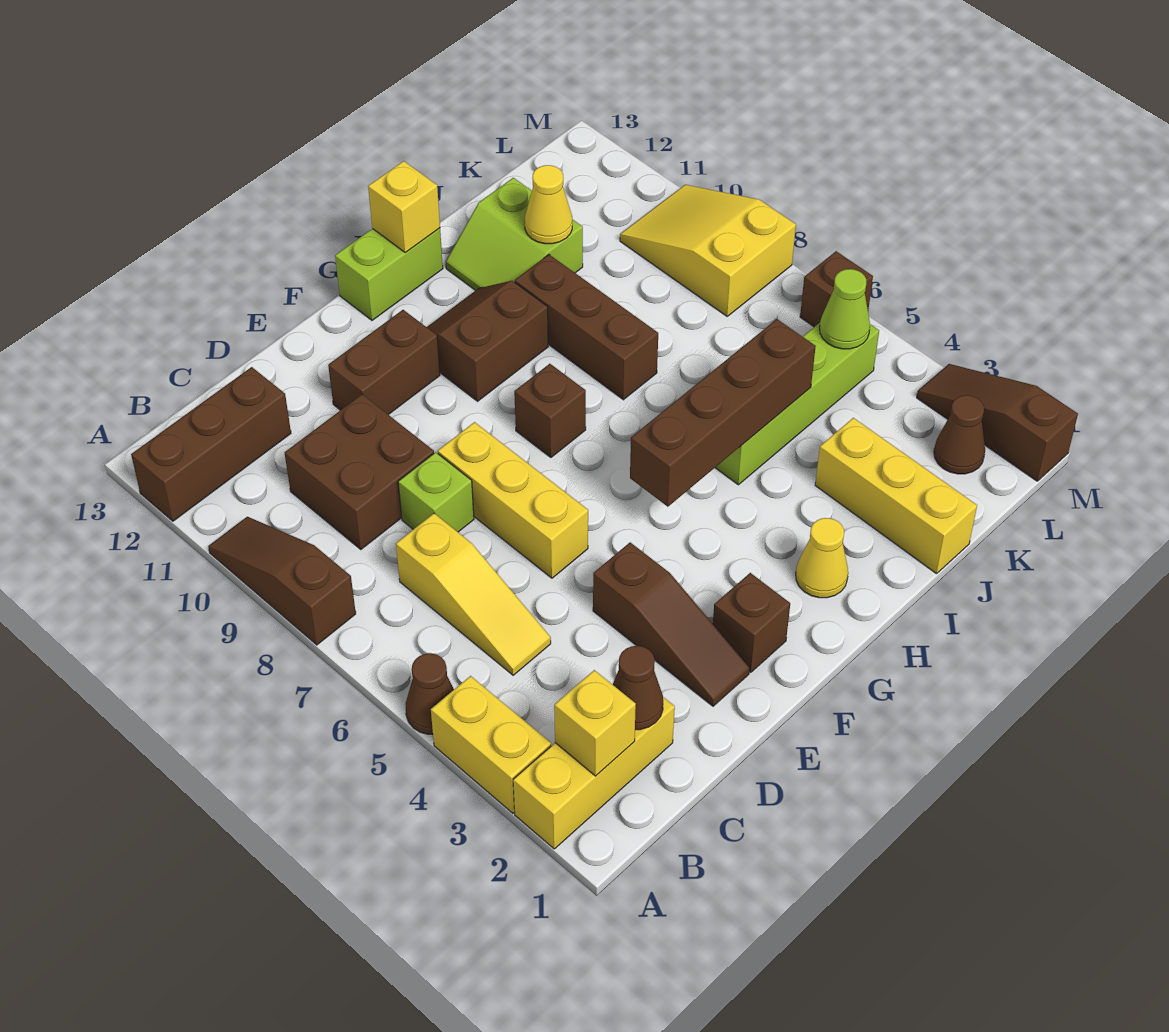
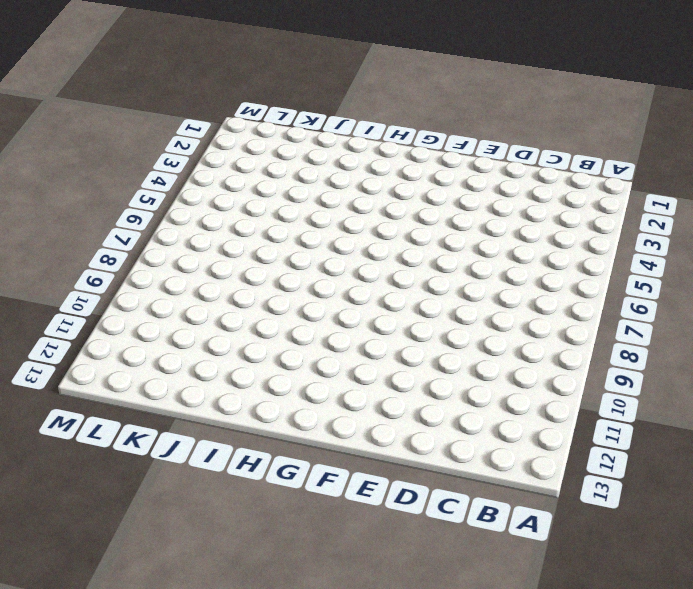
none -> yellow 1x3 brick [513,697,675,849]
none -> yellow 1x2 brick [431,676,551,813]
none -> brown 1x1 cone [406,653,454,734]
none -> brown 1x3 slope [208,517,356,645]

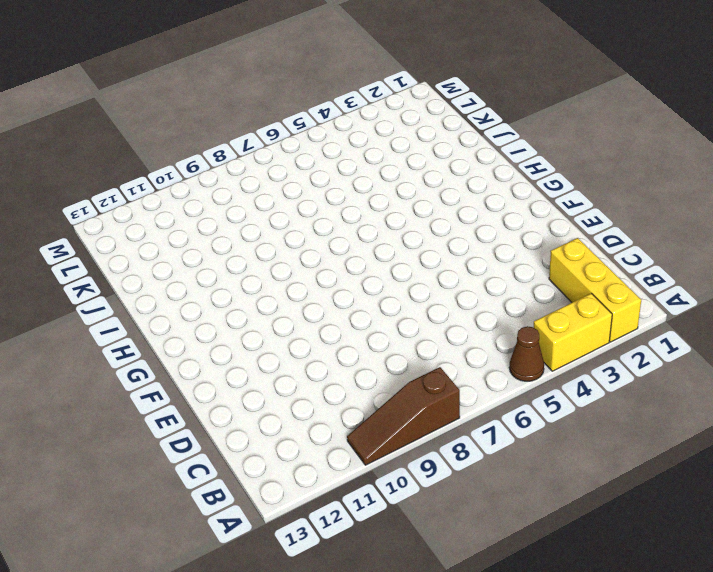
none -> brown 1x3 brick [131,367,291,521]
none -> yellow 1x3 slope [396,513,551,675]
none -> brown 2x2 brick [285,394,434,549]
none -> lime 1x1 brick [398,452,474,532]

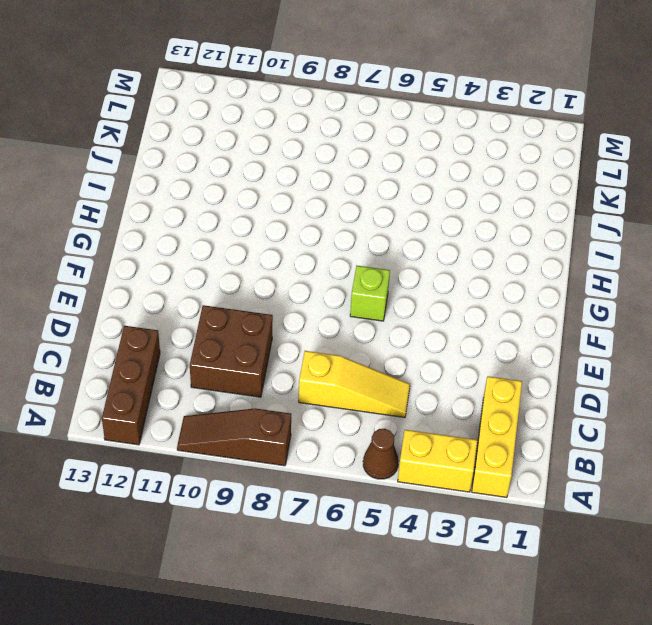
lime 1x1 brick [350,266,390,321] -> lime 1x1 brick moved to [398,452,474,532]
none -> brown 1x3 slope [593,542,750,706]
none -> yellow 1x3 brick [438,422,588,578]
none -> brown 1x2 brick [328,310,440,415]
none -> brown 1x1 brick [713,573,790,672]

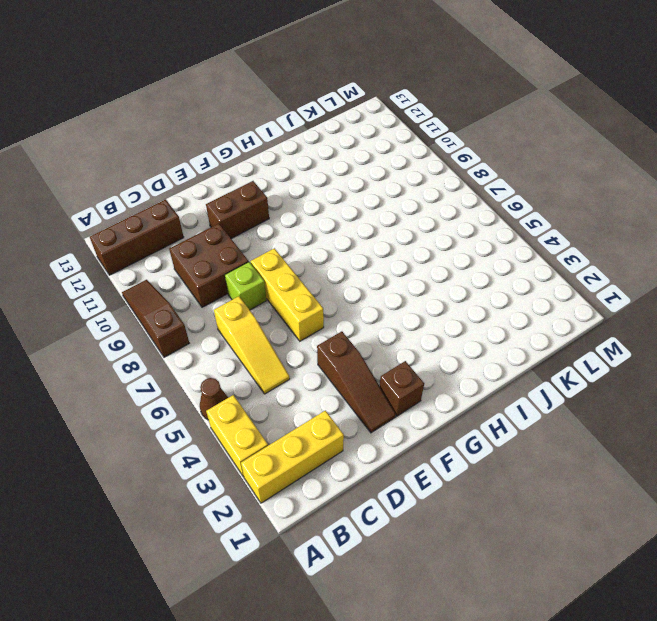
none -> brown 1x1 brick [514,364,586,457]
none -> brown 2x2 slope [427,281,548,401]
none -> lime 1x2 brick [335,228,443,320]
none -> yellow 1x1 cone [796,518,848,598]

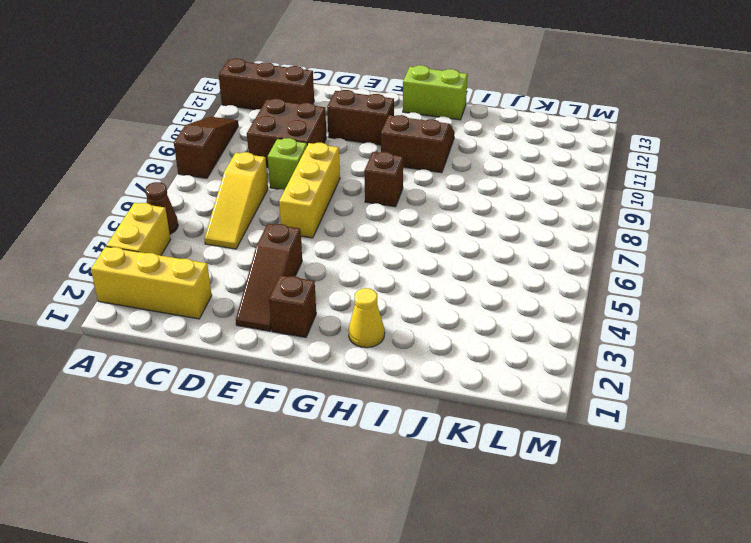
none -> lime 1x4 brick [715,323,879,485]
none -> brown 1x3 brick [515,255,658,400]
none -> lime 2x2 slope [446,178,583,290]
none -> yellow 1x3 brick [815,418,977,574]

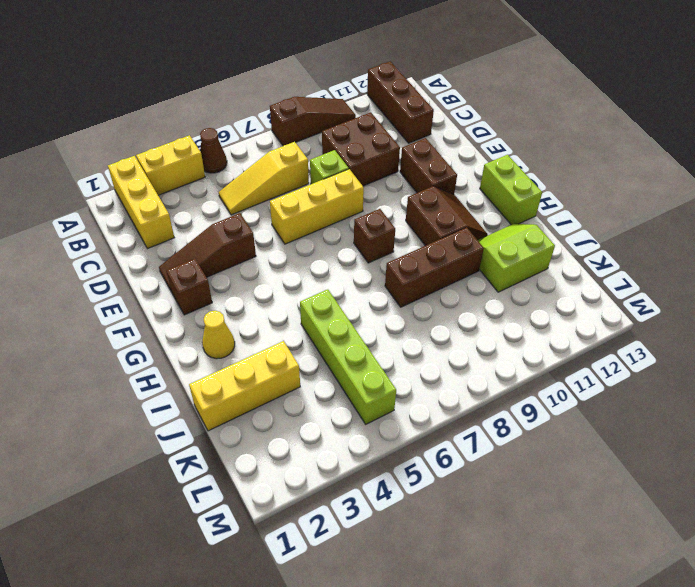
none -> brown 1x1 cone [934,395,985,474]
none -> yellow 2x3 slope [620,185,796,316]
none -> brown 1x3 slope [917,364,1078,481]
none -> brown 1x1 brick [800,251,873,327]

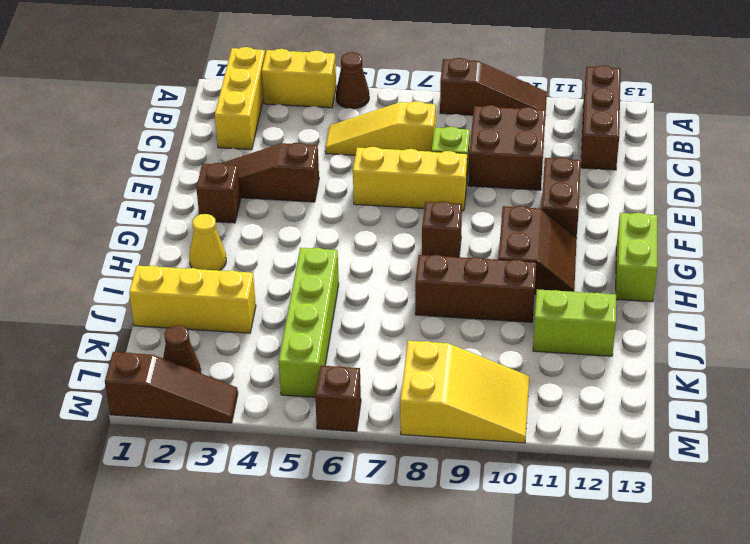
none -> yellow 1x1 brick [554,670,636,776]
none -> brown 1x1 cone [613,646,663,730]
none -> brown 1x4 brick [630,319,816,507]
none -> yellow 1x1 brick [368,161,440,253]

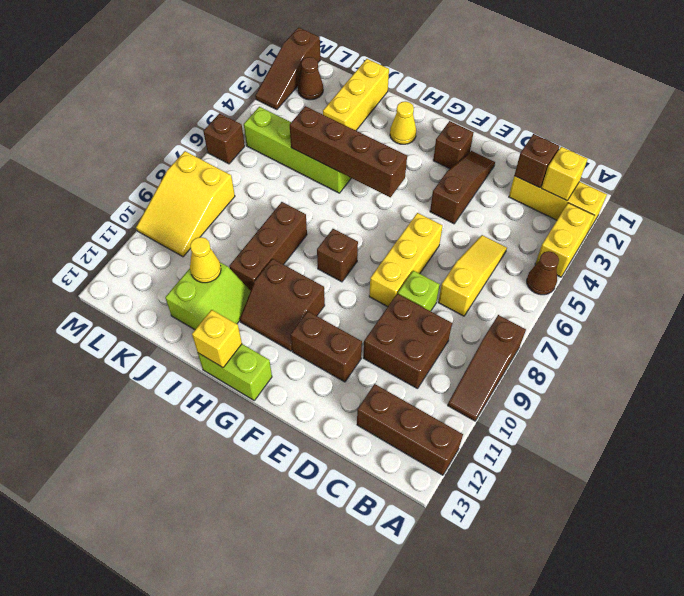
brown 1x1 brick [514,134,559,188] -> brown 1x1 cone [613,646,663,730]
none -> lime 1x1 cone [820,269,870,349]

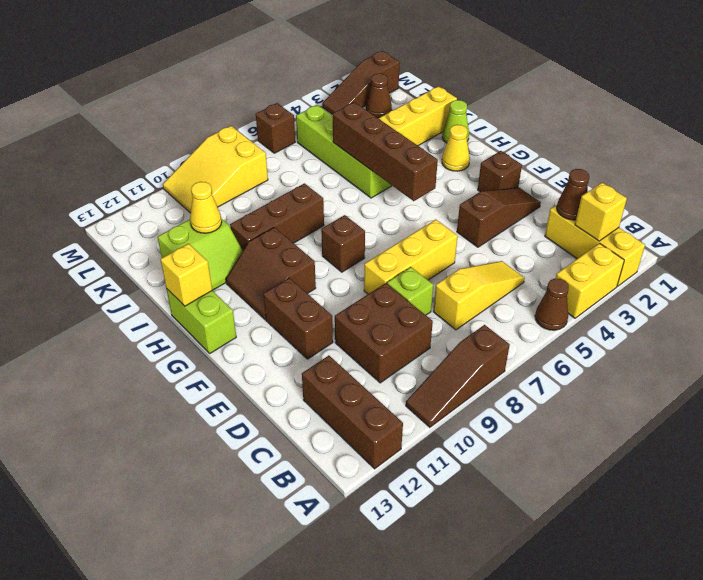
lime 1x1 cone [442,100,469,143] -> lime 1x1 cone moved to [820,269,870,349]

